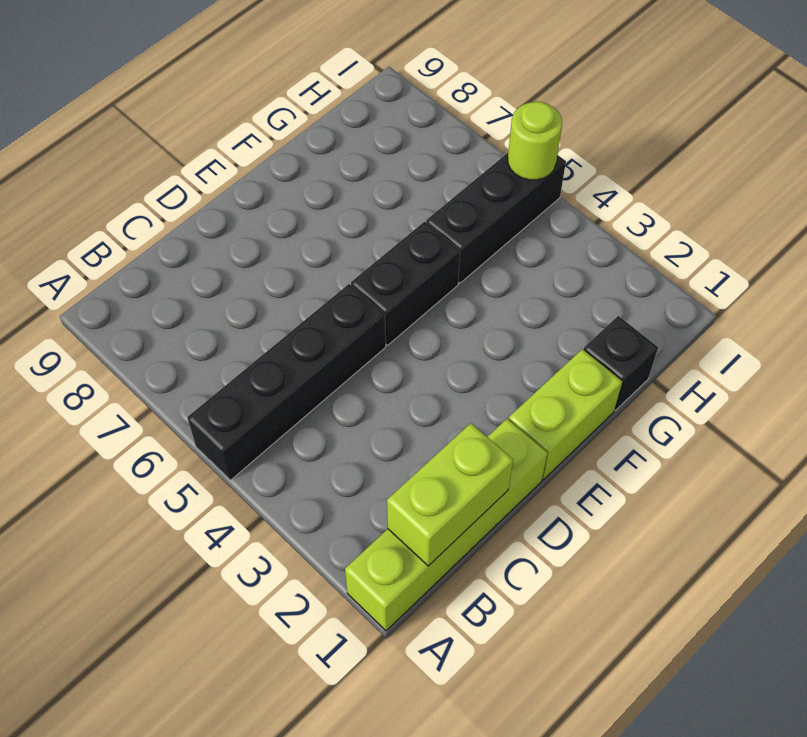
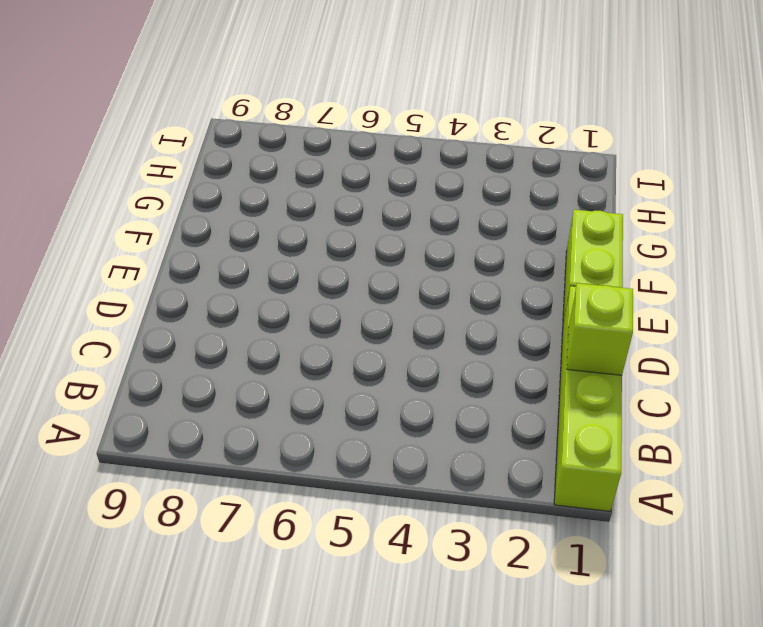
lime 1x1 brick [567,283,633,375] -> lime 1x2 brick [387,423,513,566]
none -> black 1x4 brick [187,284,386,480]
none -> black 1x2 brick [351,222,460,345]

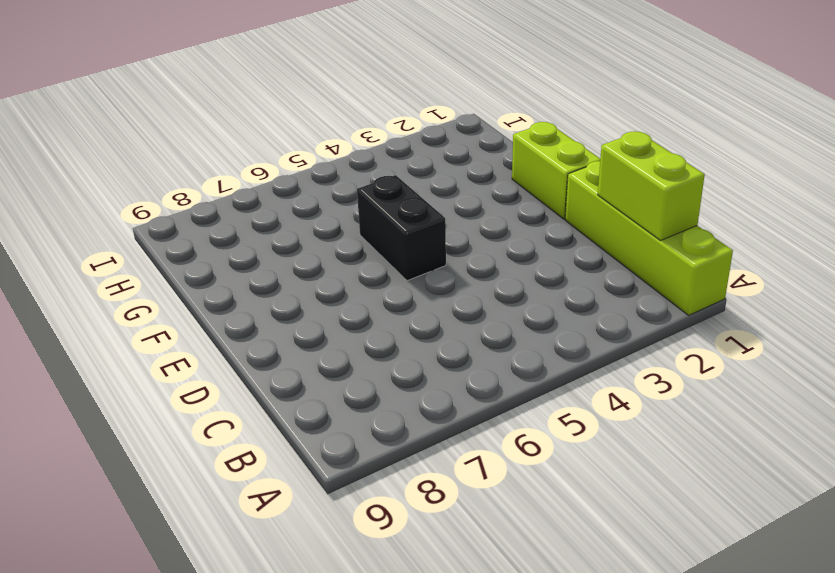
none -> black 1x4 brick [187,284,386,480]
none -> black 1x1 brick [584,316,658,410]

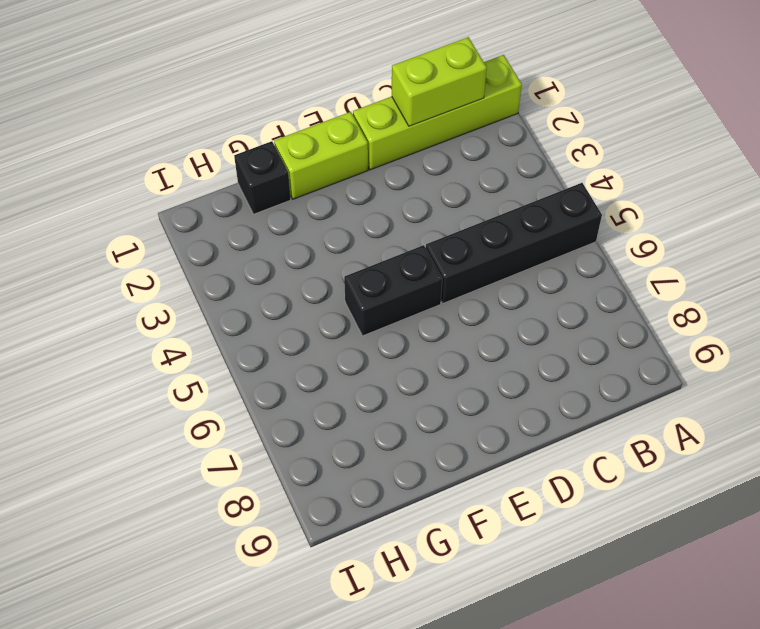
none -> black 1x3 brick [426,153,566,283]
none -> lime 1x1 round brick [508,102,562,180]

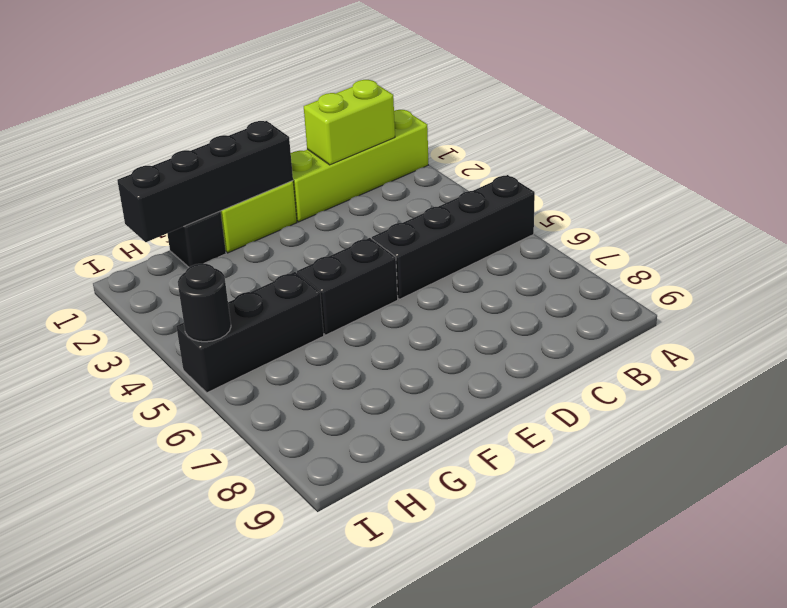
black 1x4 brick [117,121,293,242] -> none
black 1x1 round brick [178,264,231,342] -> lime 1x1 round brick [508,102,562,180]

